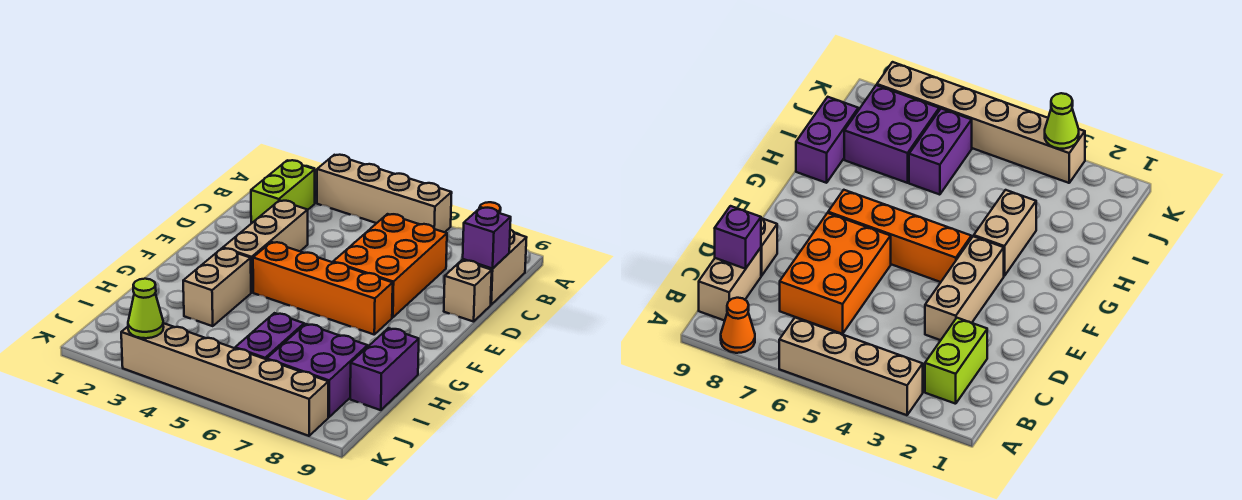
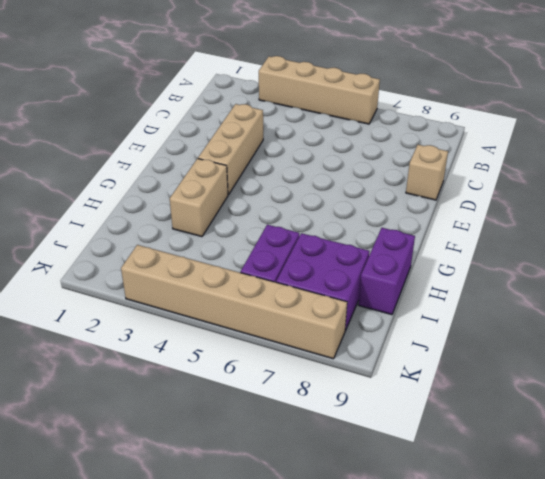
none -> orange 1x1 cone [721,298,755,353]
none -> lime 1x2 brick [251,160,315,223]
none -> tan 1x2 brick [463,230,527,304]

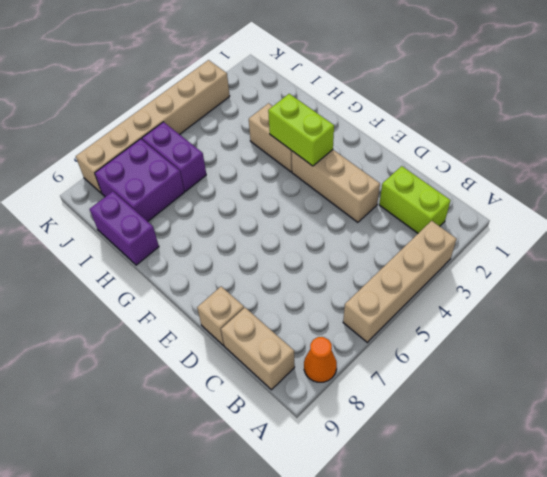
lime 1x2 brick [268,94,334,166] -> none
none -> orange 2x3 brick [333,214,447,317]
none -> orange 1x4 brick [253,242,393,334]
none -> purple 1x1 brick [463,207,511,269]

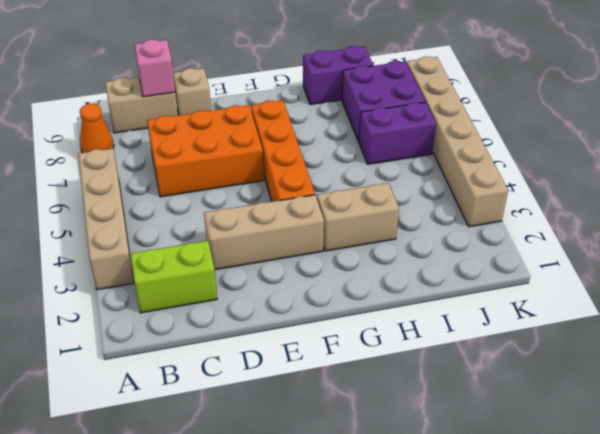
pink 1x1 brick [134,39,175,97] -> purple 1x1 brick [463,207,511,269]
none -> lime 1x1 cone [128,279,164,338]

